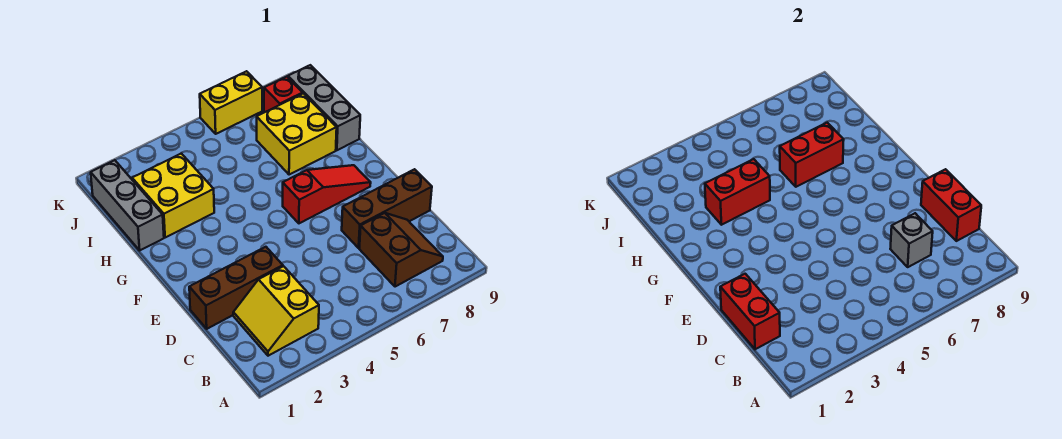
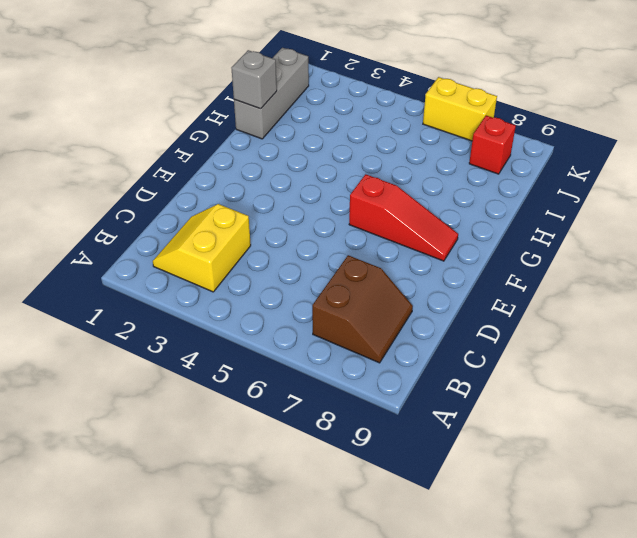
grey 1x1 brick [232,50,277,109] -> grey 1x1 brick moved to [890,213,933,267]
none -> brown 1x3 brick [189,247,283,329]
none -> brown 1x3 brick [342,169,432,248]
none -> yellow 2x2 brick [132,154,214,238]

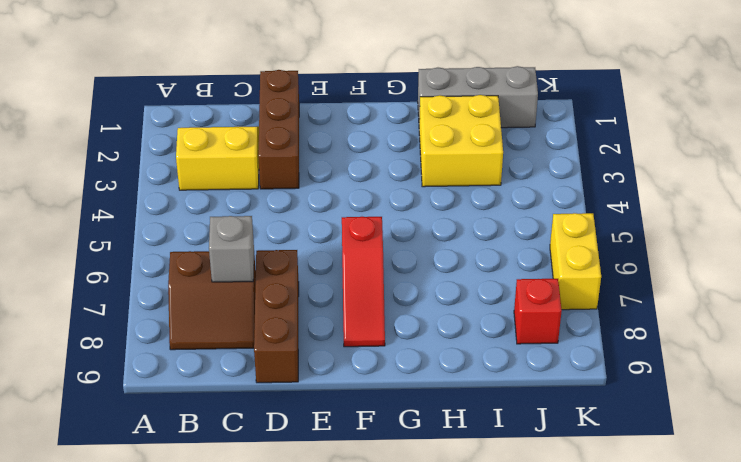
none -> yellow 2x2 brick [257,93,337,175]
none -> grey 1x3 brick [288,65,360,150]
none -> red 1x2 brick [720,274,780,349]

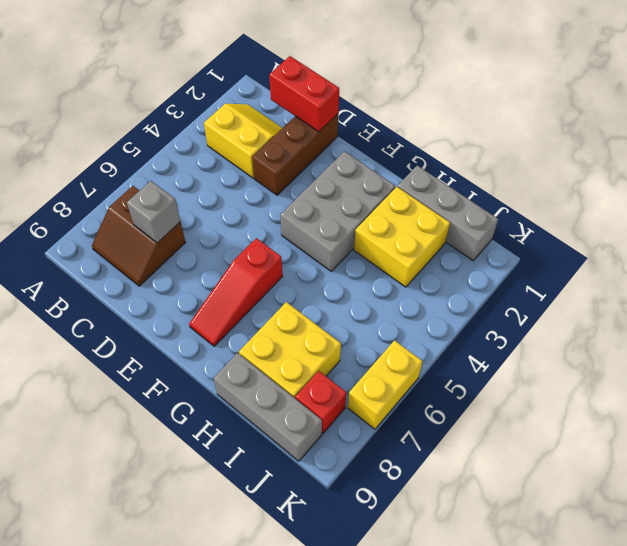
grey 2x3 brick [280,151,395,271] -> none
none -> brown 1x3 brick [342,169,432,248]
none -> red 1x2 brick [921,169,981,241]
none -> red 1x2 brick [705,159,770,225]

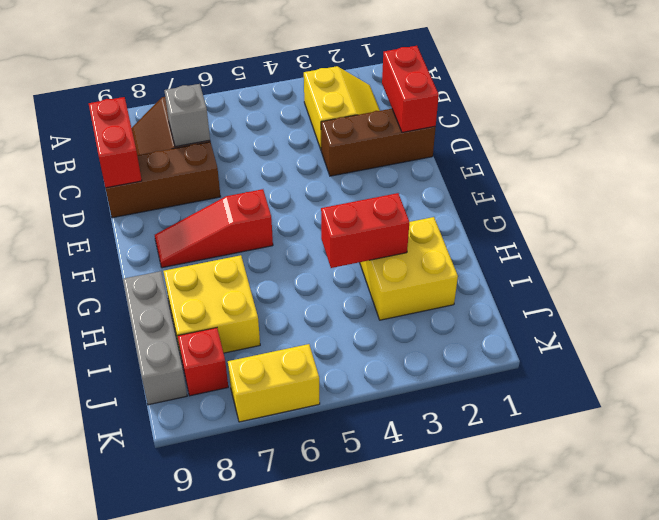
none -> grey 1x3 brick [91,160,164,250]
none -> red 1x2 brick [780,123,844,187]

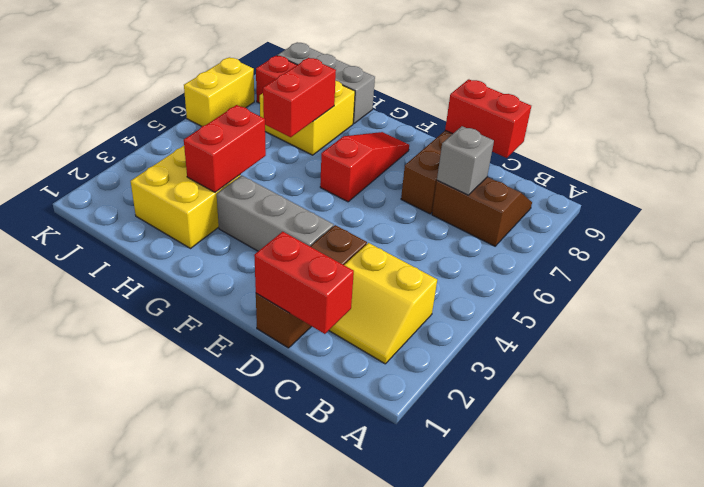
grey 1x3 brick [217,176,334,251] -> grey 1x3 brick moved to [91,160,164,250]

